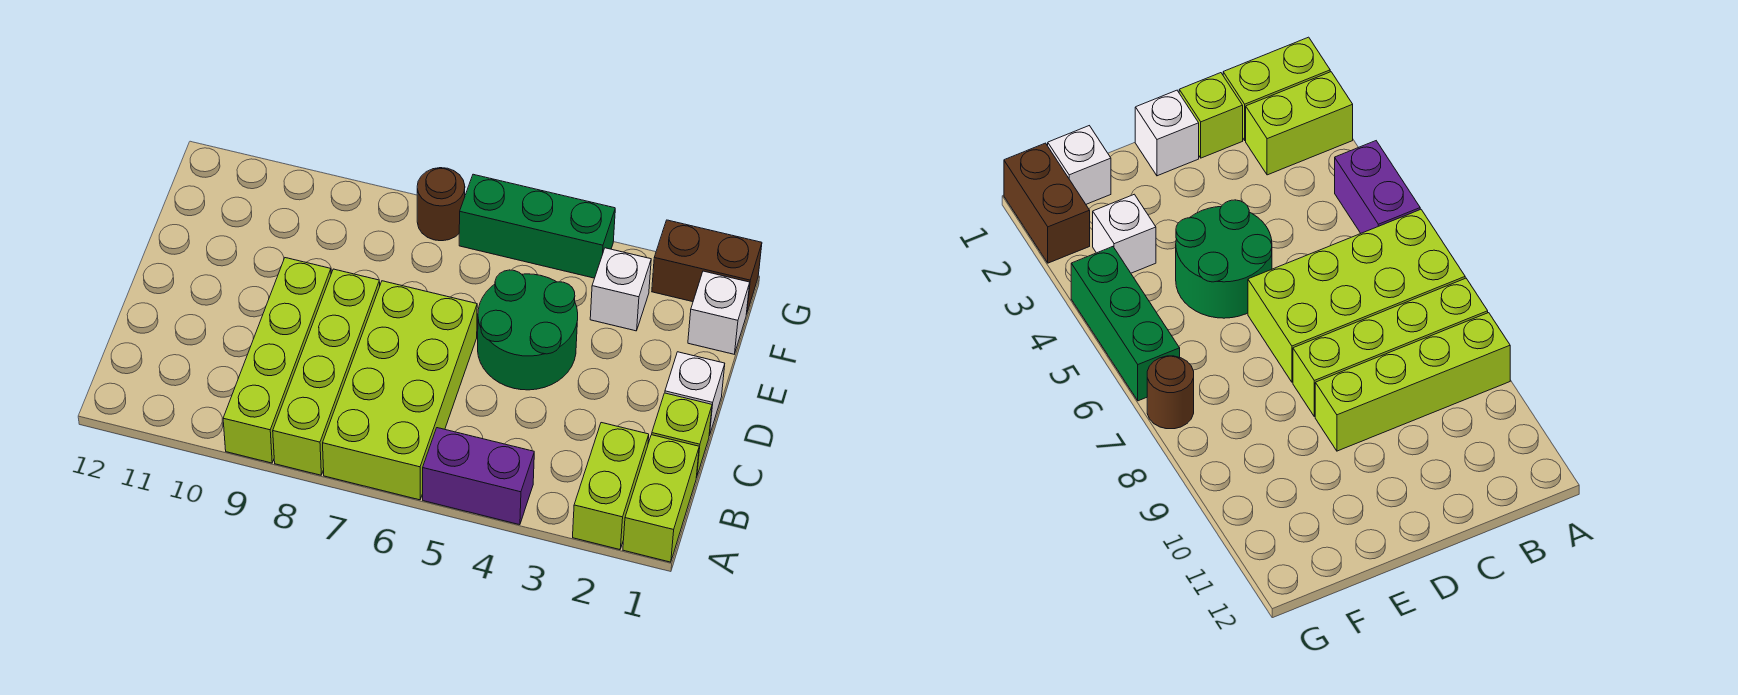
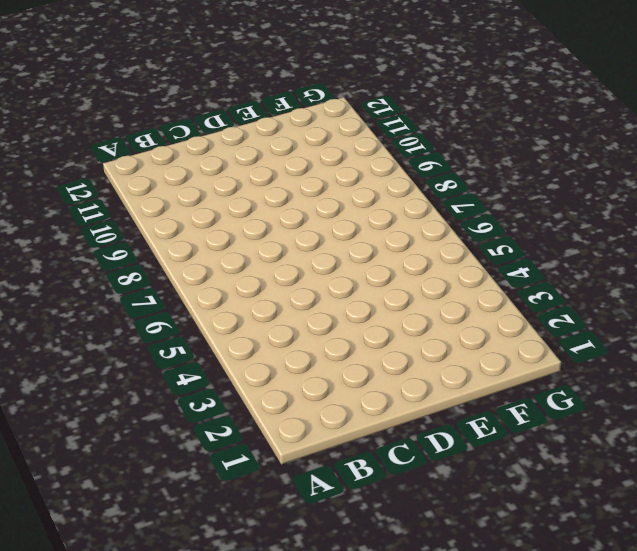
none -> lime 1x2 brick [623,435,699,562]
none -> lime 1x2 brick [573,423,649,550]
none -> purple 1x2 brick [423,428,534,525]

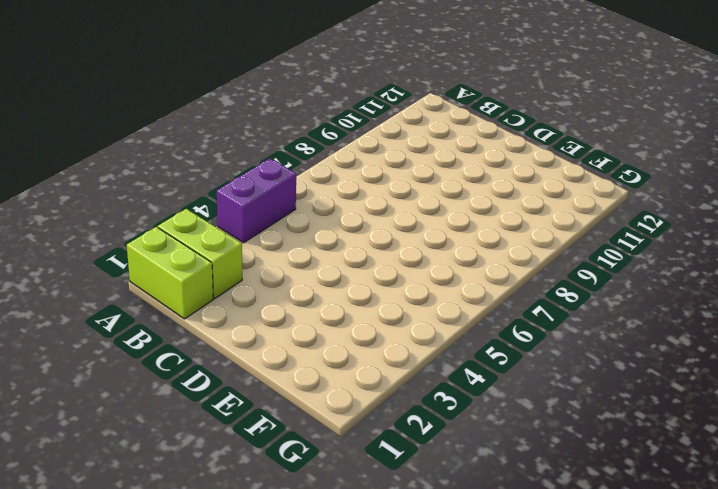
none -> lime 2x4 brick [323,281,477,500]
none -> lime 1x4 brick [273,269,380,475]
none -> lime 1x4 brick [223,258,331,463]

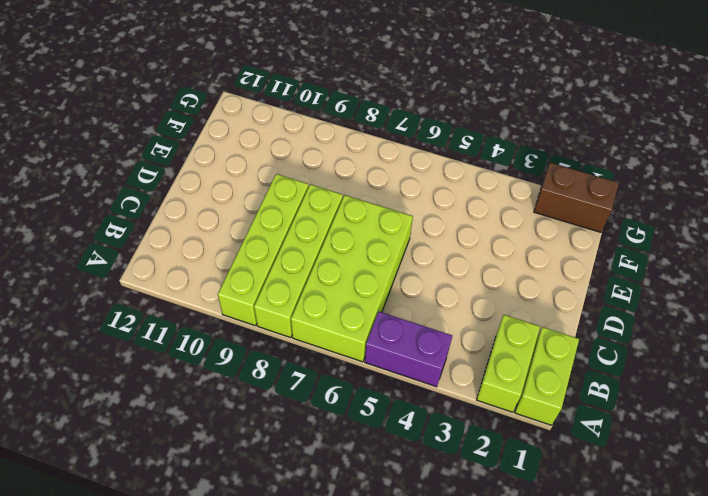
none -> lime 1x1 brick [652,393,712,477]
none -> white 1x1 brick [665,352,725,436]
none -> green 2x2 round brick [478,270,578,390]

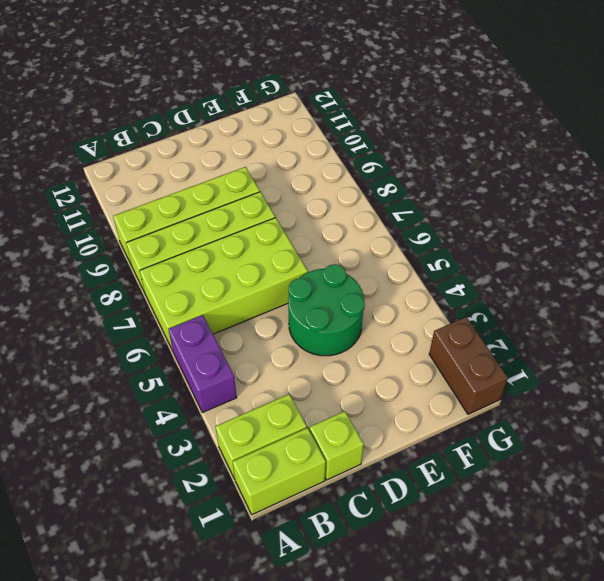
none -> white 1x1 brick [665,352,725,436]
none -> white 1x1 brick [688,271,750,354]
none -> white 1x1 brick [590,248,651,331]

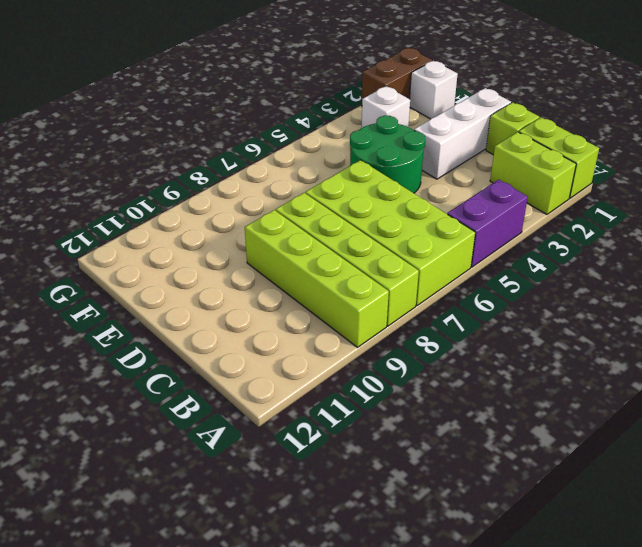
white 1x3 brick [414,88,511,179] -> white 1x1 brick [665,352,725,436]
none -> green 1x3 brick [459,174,615,278]
none -> brown 1x1 round brick [417,168,465,241]

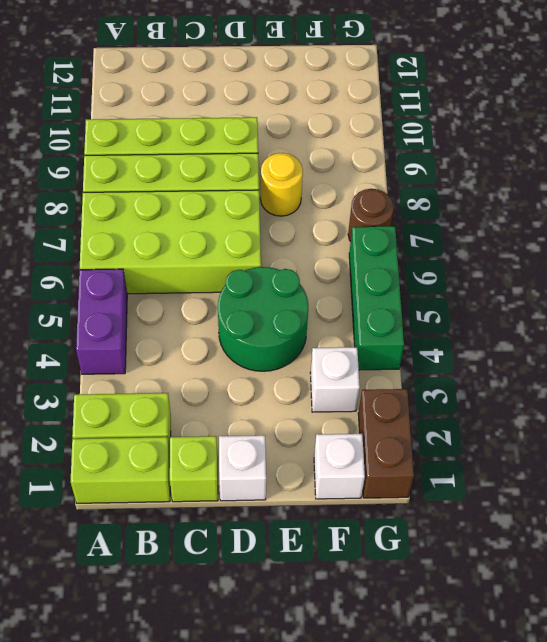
yellow 1x1 round brick [260,153,303,216] -> none

